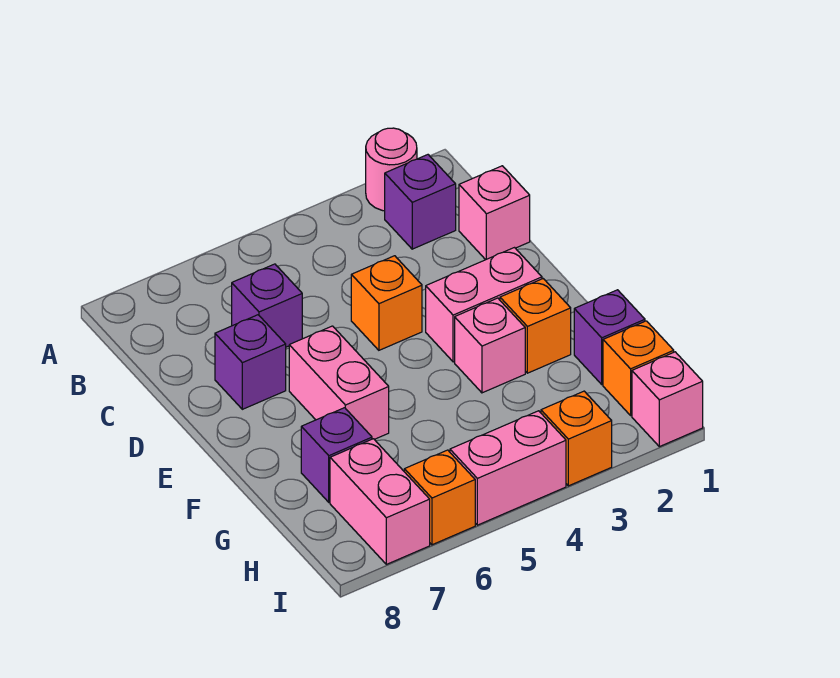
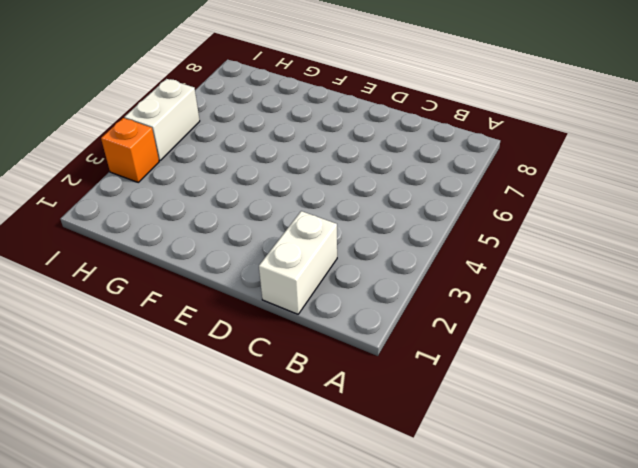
white 1x2 brick [259,211,337,314] -> pink 1x1 brick [459,166,530,260]
white 1x2 brick [124,79,200,161] -> pink 1x2 brick [450,411,566,525]
none -> pink 1x1 round brick [366,128,417,211]
none -> purple 1x1 brick [385,155,456,249]
none -> purple 1x1 brick [232,264,302,347]

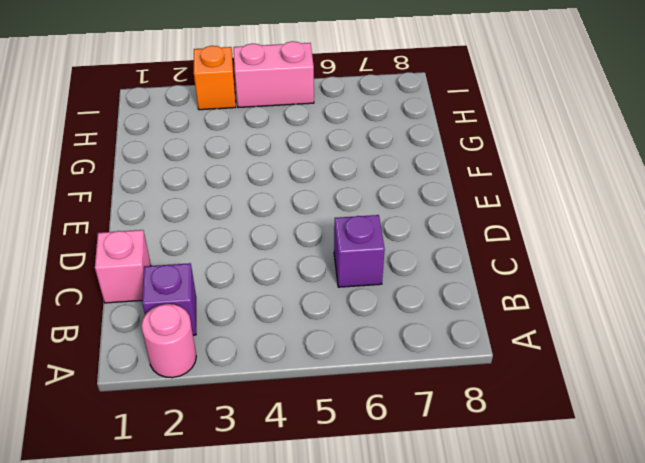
none -> orange 1x1 brick [351,256,422,350]
none -> purple 1x1 brick [215,315,286,409]
none -> pink 1x2 brick [426,248,542,362]

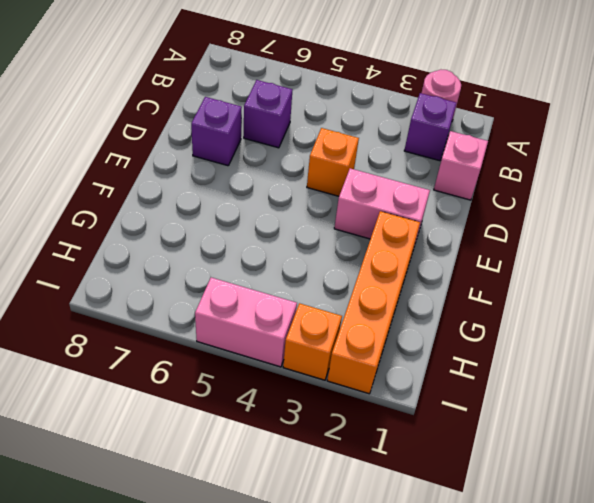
orange 1x4 brick [327,211,420,394] -> orange 1x1 brick [500,279,571,373]
none -> pink 1x2 brick [289,326,389,439]
none -> pink 1x1 brick [455,298,525,393]
none -> purple 1x1 brick [574,290,645,384]

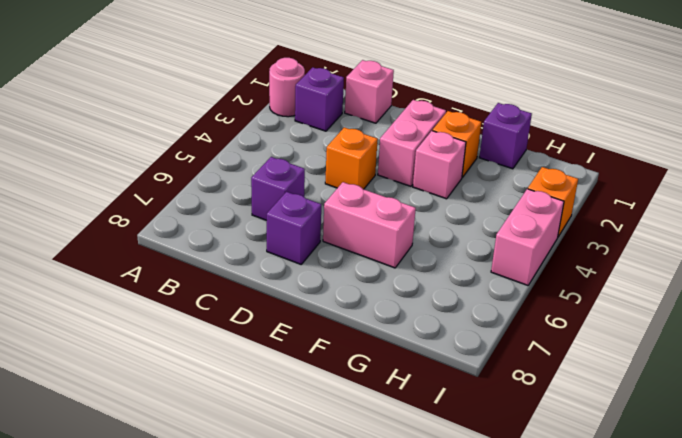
none -> purple 1x1 brick [301,408,372,502]
none -> orange 1x1 brick [603,321,674,415]
none -> pink 1x2 brick [330,439,430,564]

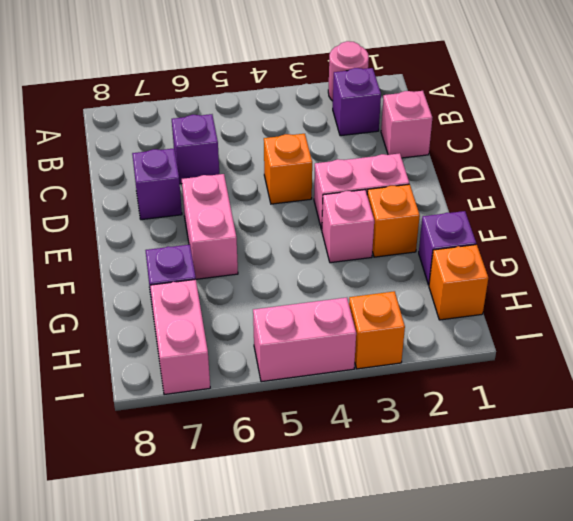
none -> pink 1x1 brick [632,352,703,447]
none -> orange 1x1 brick [404,450,475,545]

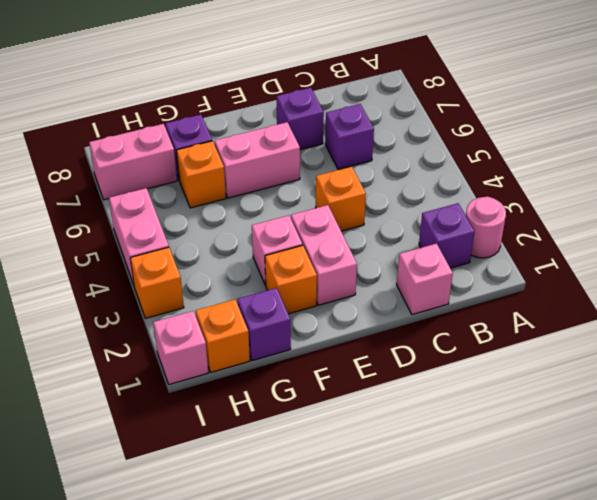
orange 1x1 brick [177,141,226,208] -> orange 1x1 brick moved to [404,450,475,545]

